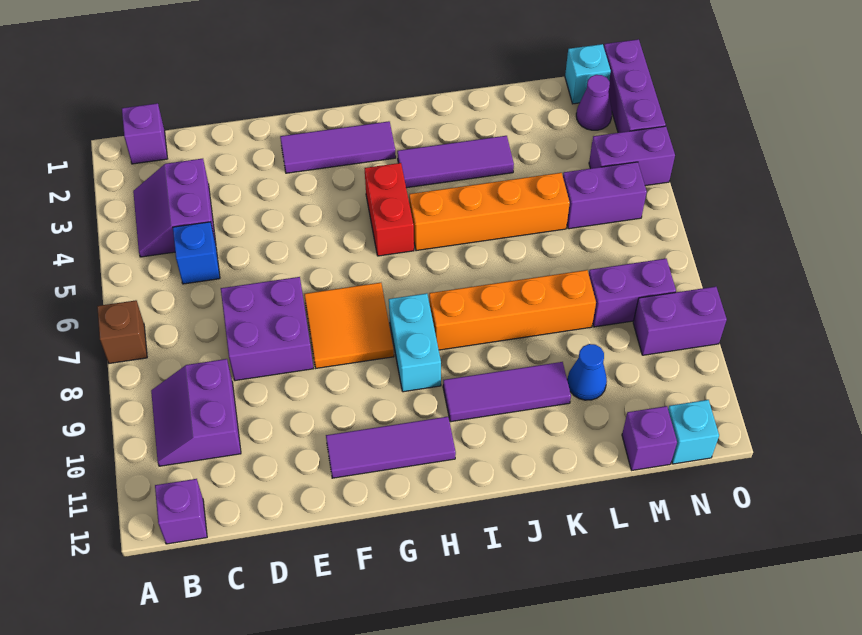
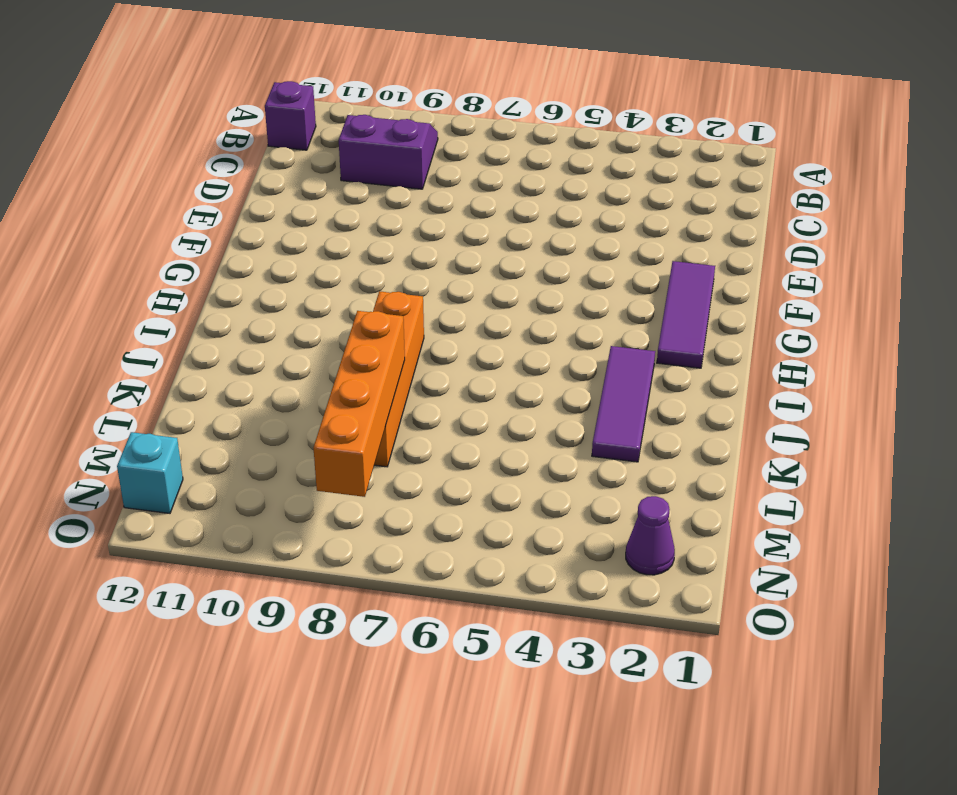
orange 1x4 brick [314,311,405,497] -> orange 1x4 brick moved to [409,173,570,251]
none -> brown 1x1 brick [97,300,147,363]
none -> purple 1x1 brick [122,103,167,164]
none -> purple 2x2 slope [133,159,216,257]

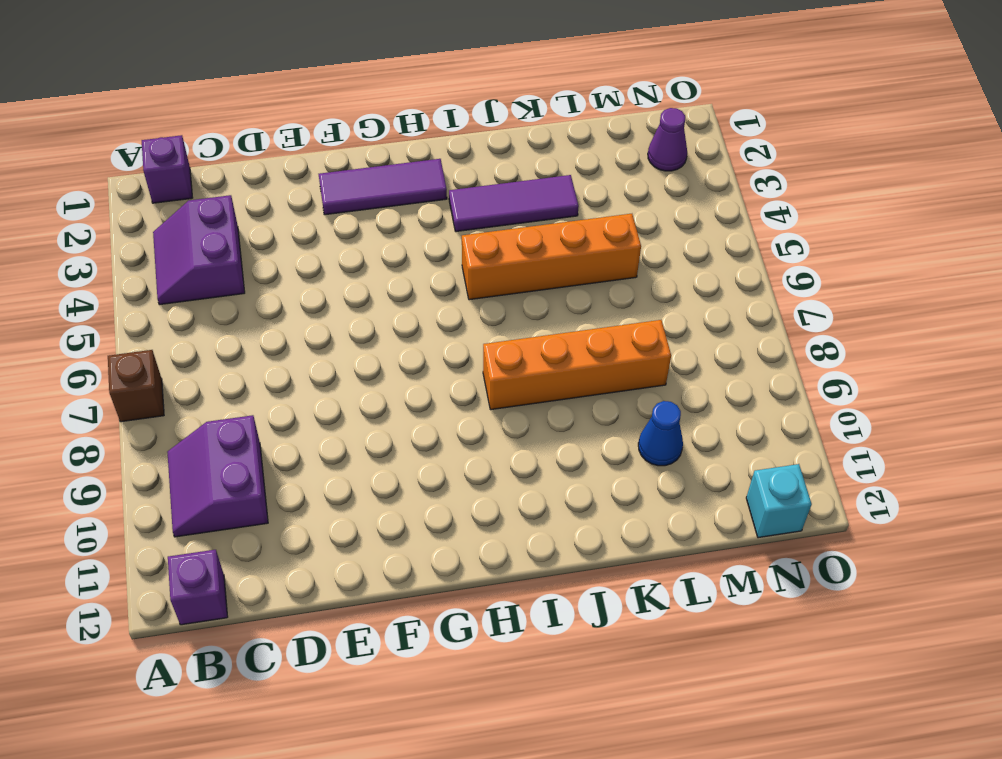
none -> blue 1x1 brick [173,222,220,284]
none -> purple 2x2 brick [221,277,313,381]
none -> orange 2x2 tile [304,283,394,368]

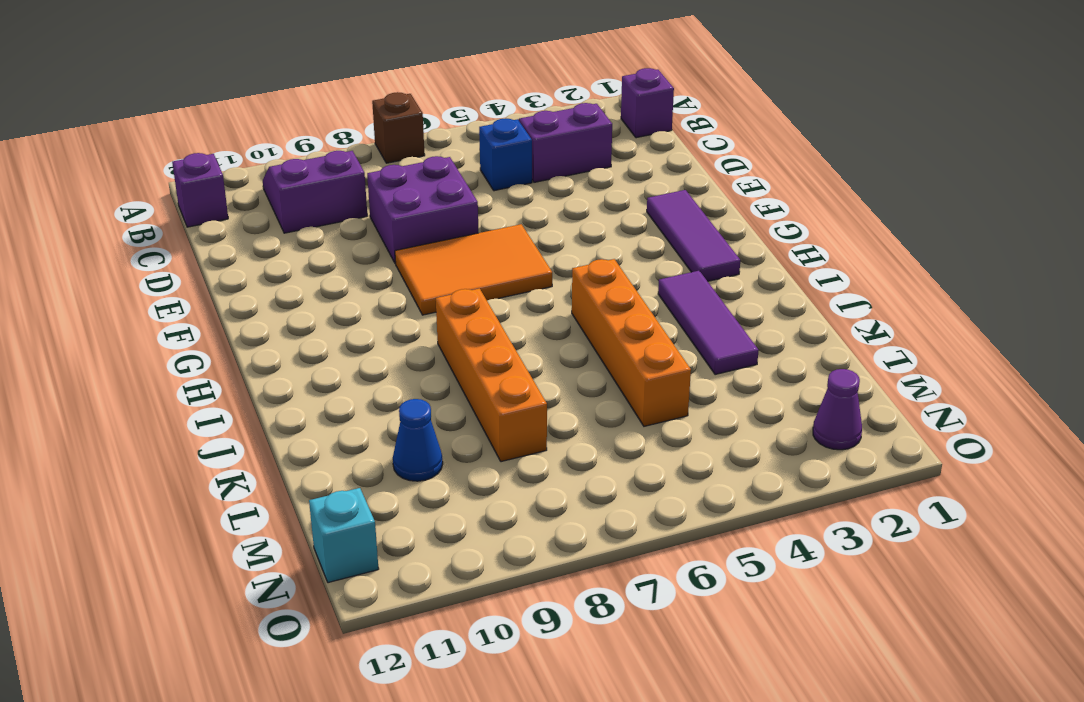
orange 2x3 tile [395,224,552,315] -> orange 2x2 tile [304,283,394,368]
none -> purple 1x3 tile [326,417,456,478]
none -> red 1x2 brick [365,163,414,256]
none -> cyan 1x2 brick [389,293,441,392]

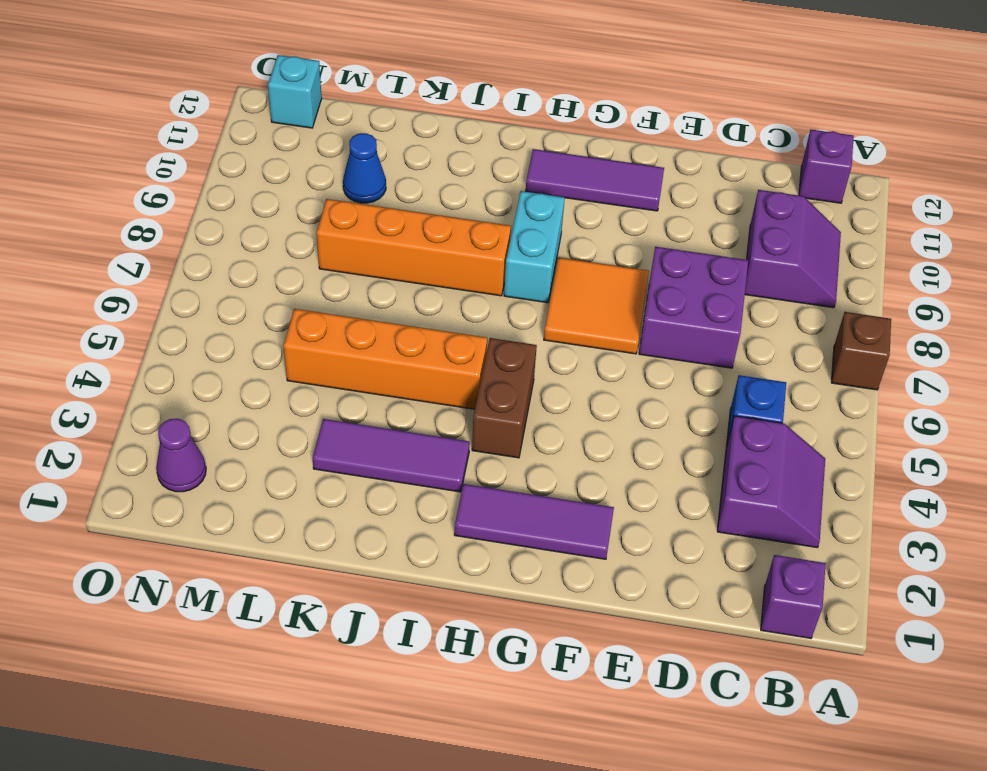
brown 1x2 brick [472,338,537,458] -> red 1x2 brick [365,163,414,256]
none -> purple 1x3 tile [443,362,571,422]
none -> purple 1x2 brick [563,162,647,229]
none -> purple 1x2 brick [589,259,676,327]

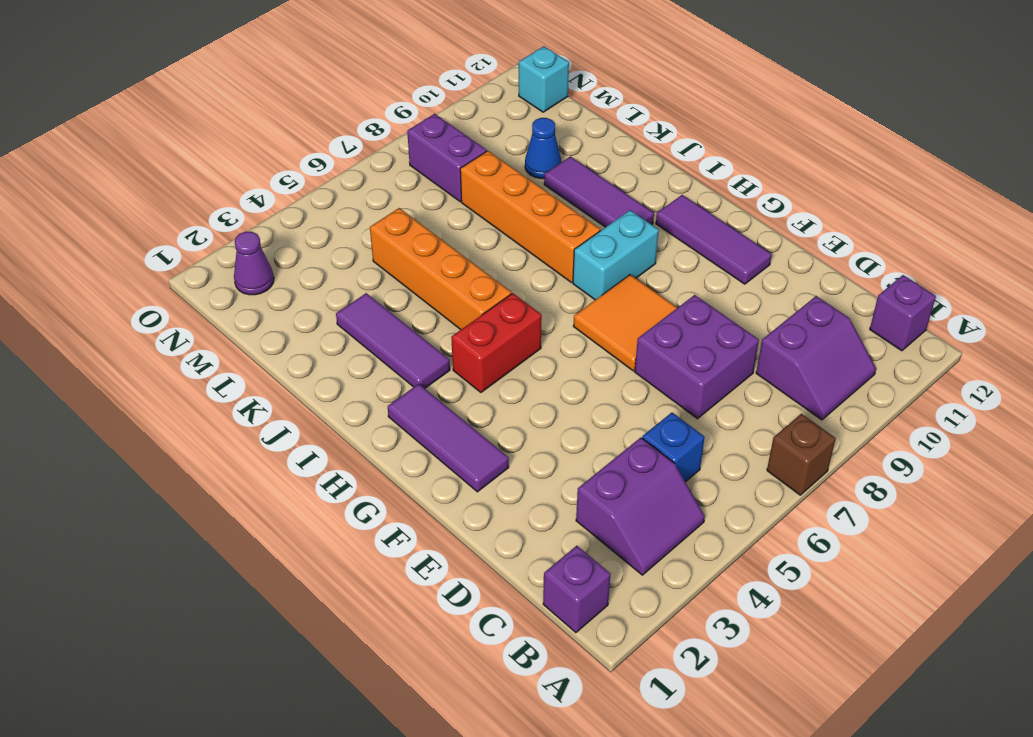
none -> purple 1x2 brick [563,162,647,229]
none -> purple 1x1 brick [622,406,677,470]
none -> cyan 1x1 brick [565,44,611,104]

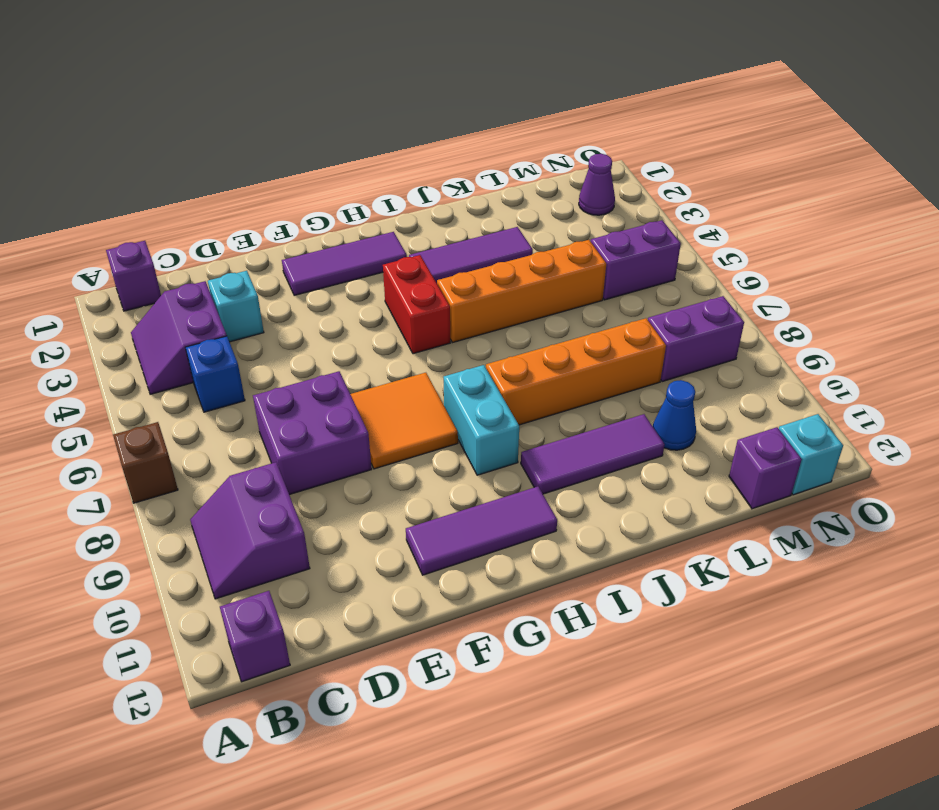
cyan 1x1 brick [208,271,264,342] -> cyan 1x1 brick moved to [565,44,611,104]
none -> purple 1x2 brick [589,126,675,186]
none -> purple 1x2 brick [633,287,727,355]
none -> purple 1x3 brick [604,39,665,133]

